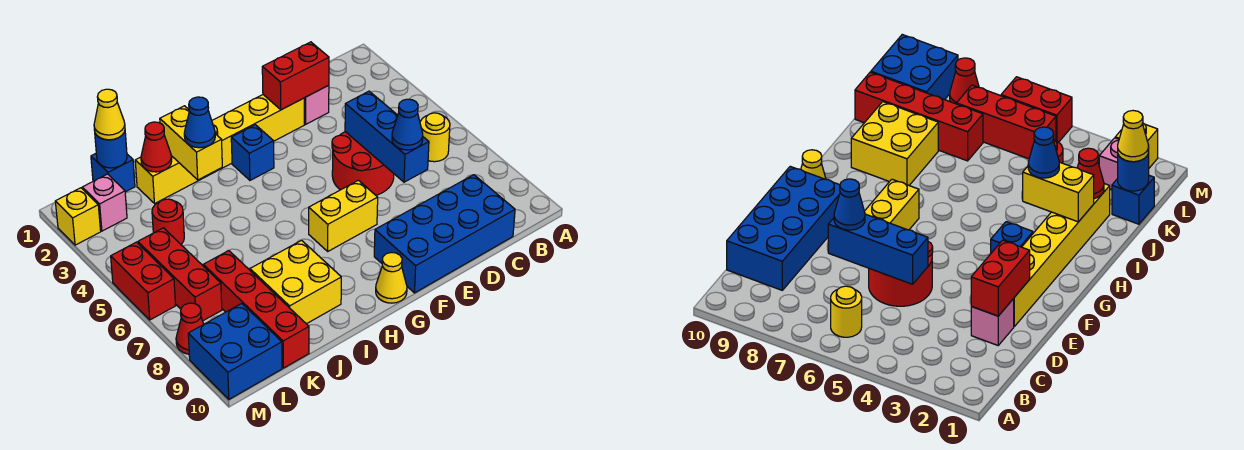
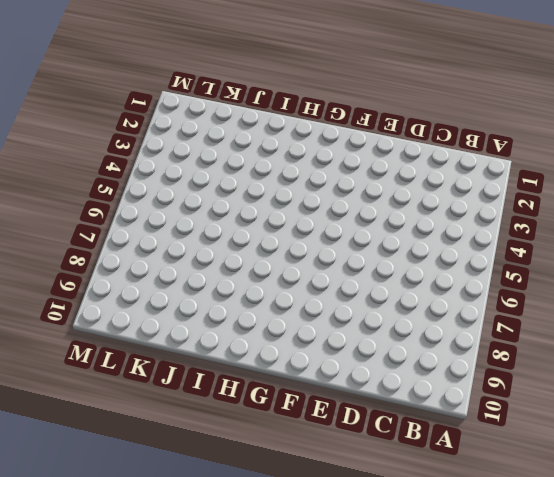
none -> yellow 1x1 round brick [420,113,450,162]
none -> blue 2x4 brick [374,175,515,293]
none -> pink 1x1 brick [304,85,329,124]

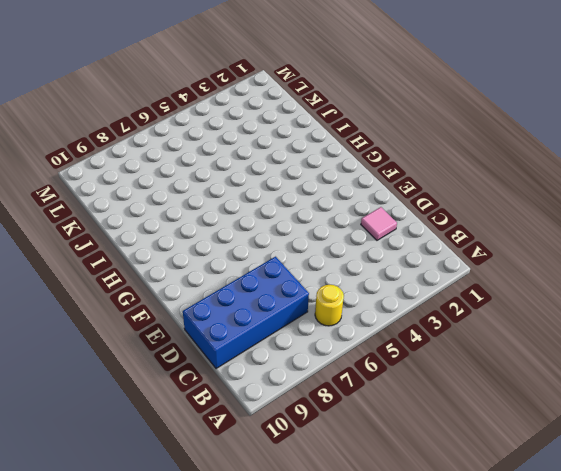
blue 2x4 brick [183,257,309,369] -> blue 2x4 brick turned to [374,175,515,293]
pink 1x1 tile [361,207,397,240] -> pink 1x1 brick [304,85,329,124]
none -> red 2x2 round brick [332,132,394,195]
none -> yellow 1x6 brick [135,95,304,204]
none -> yellow 1x2 brick [309,180,378,251]

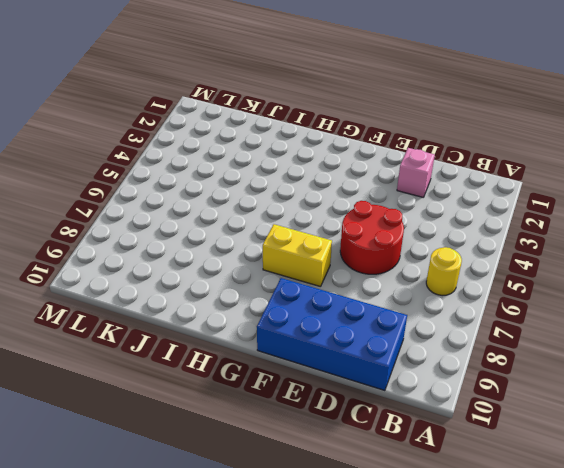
none -> yellow 1x6 brick [135,95,304,204]
none -> blue 1x1 brick [231,125,274,180]
none -> yellow 1x1 cone [376,253,407,303]

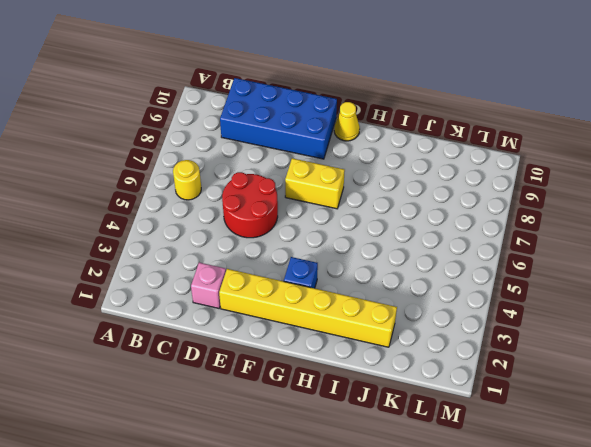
none -> yellow 2x2 brick [250,241,341,324]
none -> blue 1x1 brick [91,154,135,192]
none -> red 1x1 round brick [152,199,184,244]

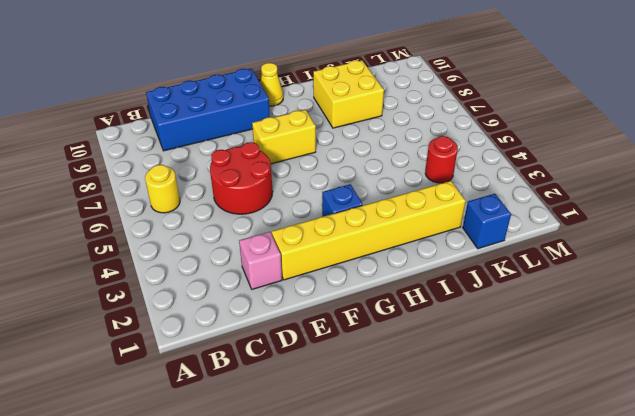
none -> red 1x4 brick [203,251,309,368]
none -> pink 1x1 brick [82,174,127,231]
none -> red 1x3 brick [138,228,222,321]

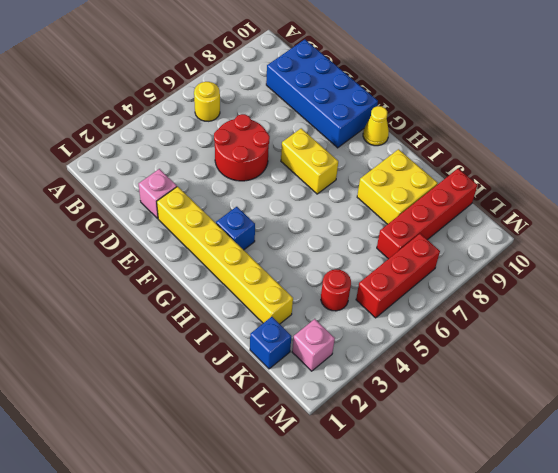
none -> blue 2x2 brick [188,304,282,399]
none -> yellow 1x1 brick [55,188,101,245]
none -> red 1x2 brick [111,242,176,320]

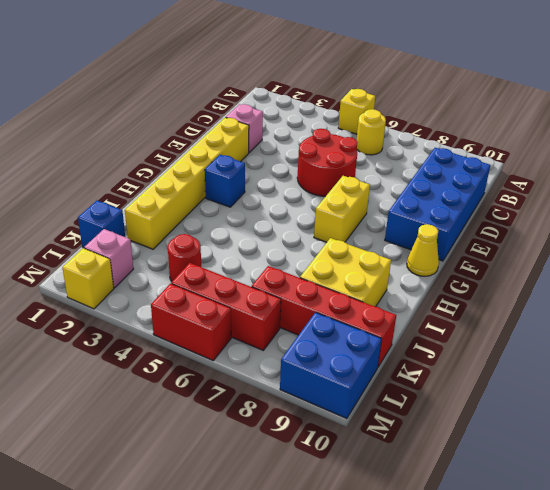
yellow 1x1 brick [338,89,375,134] -> none
none -> red 1x1 cone [176,303,204,354]
none -> red 1x2 brick [262,42,329,110]
none -> blue 1x3 brick [345,91,429,182]

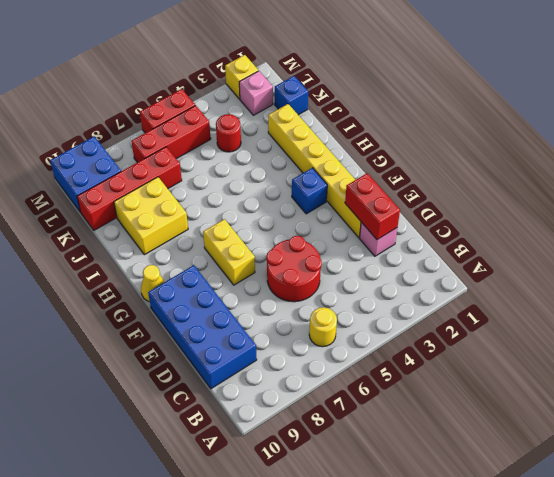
none -> red 1x1 cone [176,303,204,354]
none -> blue 1x3 brick [345,91,429,182]
none -> yellow 1x2 brick [160,106,222,180]

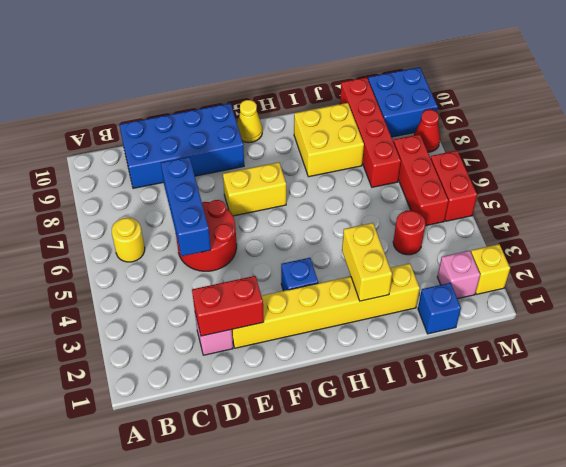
none -> red 1x1 cone [141,122,172,172]
none -> blue 1x1 round brick [95,132,127,168]
none -> blue 1x1 cone [392,99,423,150]

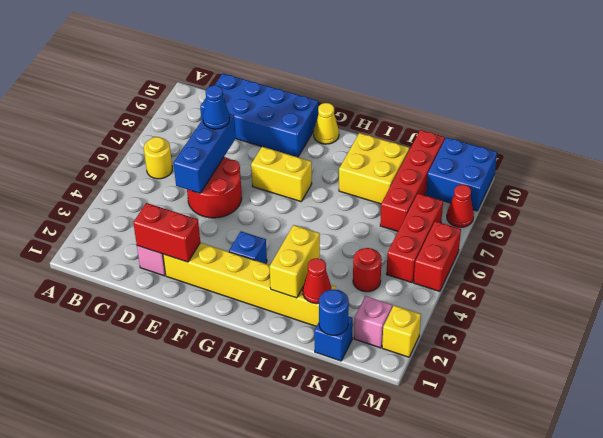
none -> blue 1x1 cone [184,97,215,148]
none -> yellow 1x1 cone [94,89,125,140]

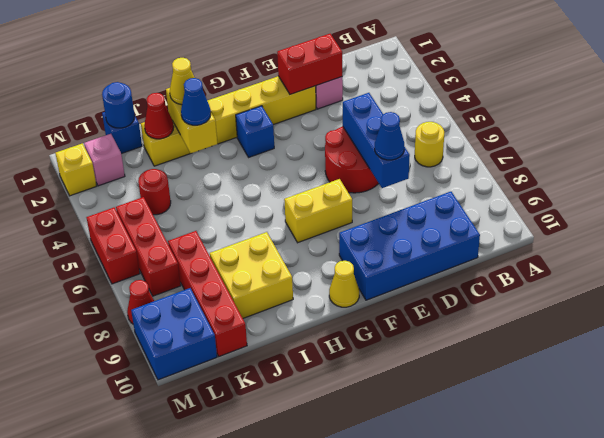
yellow 1x1 cone [170,58,194,105] -> yellow 1x1 cone moved to [94,89,125,140]

